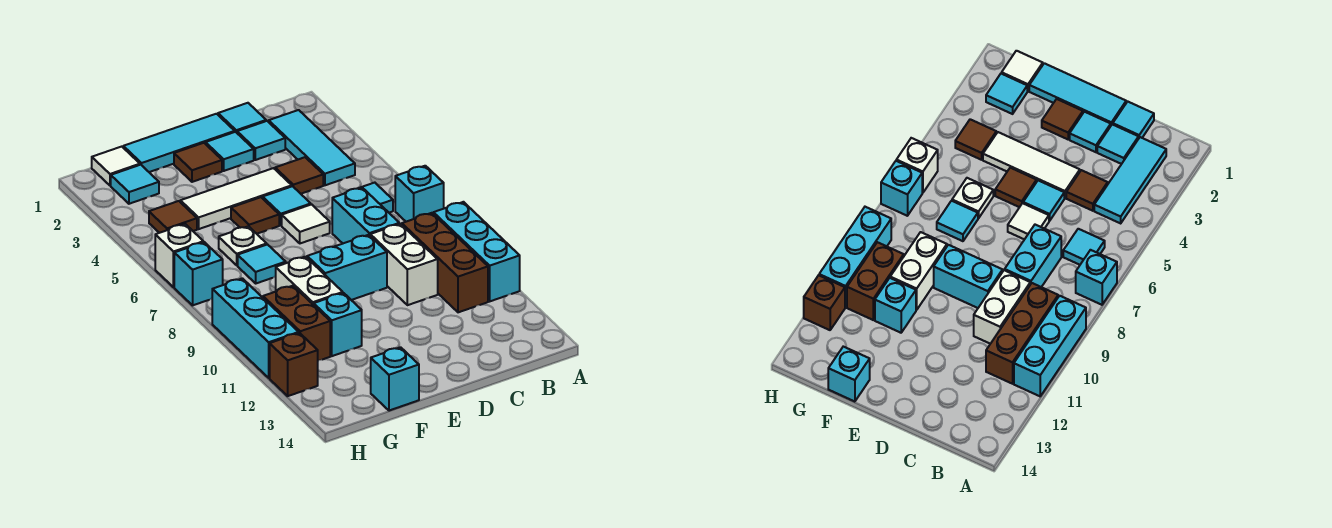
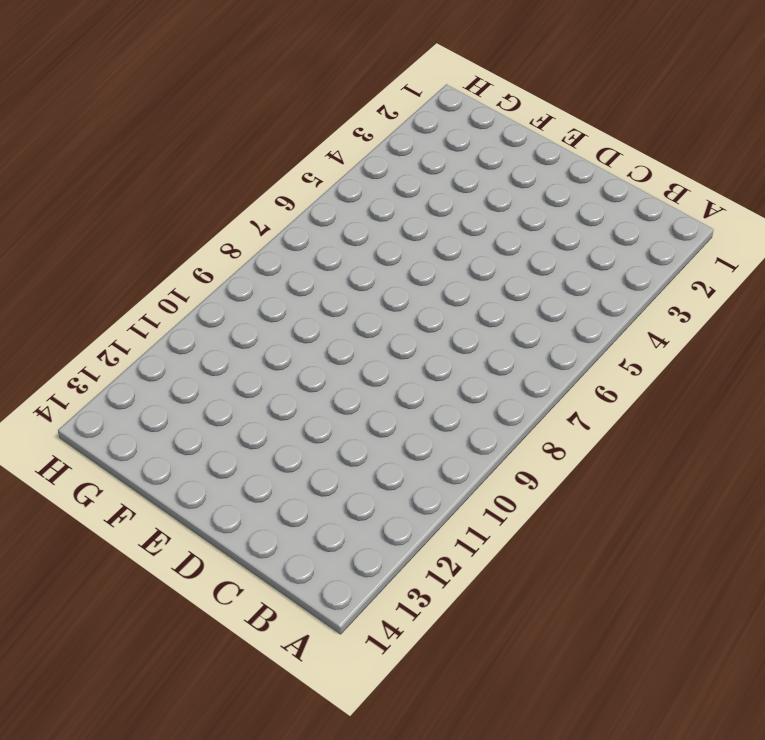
none -> cyan 1x1 brick [395,166,444,222]
none -> cyan 1x3 brick [433,202,520,301]
none -> cyan 1x3 tile [269,110,355,185]
none -> cyan 1x1 tile [358,183,393,213]

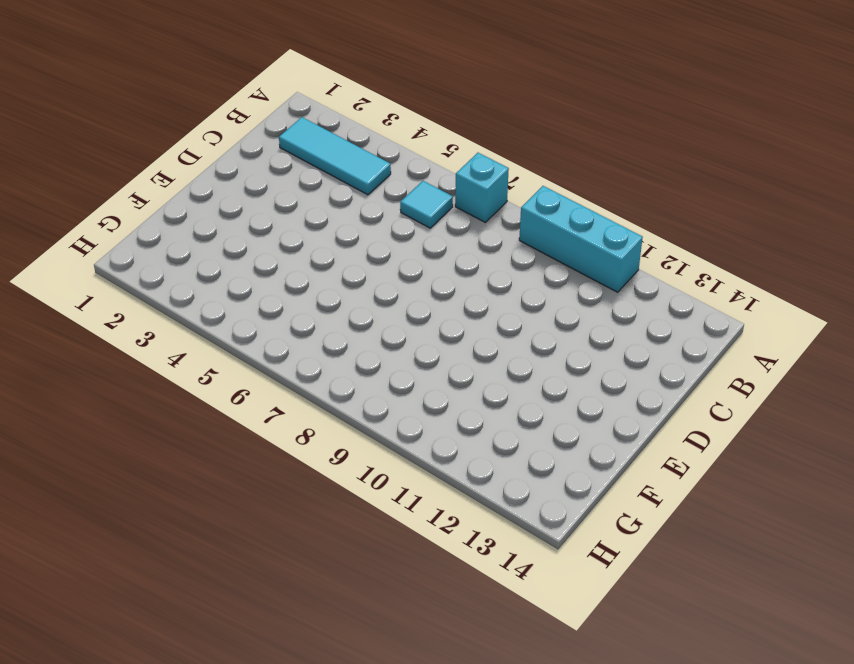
none -> brown 1x3 brick [402,213,488,312]
none -> cyan 1x1 tile [218,103,266,133]
none -> cyan 1x1 tile [237,121,285,160]
none -> brown 1x1 tile [275,157,323,194]

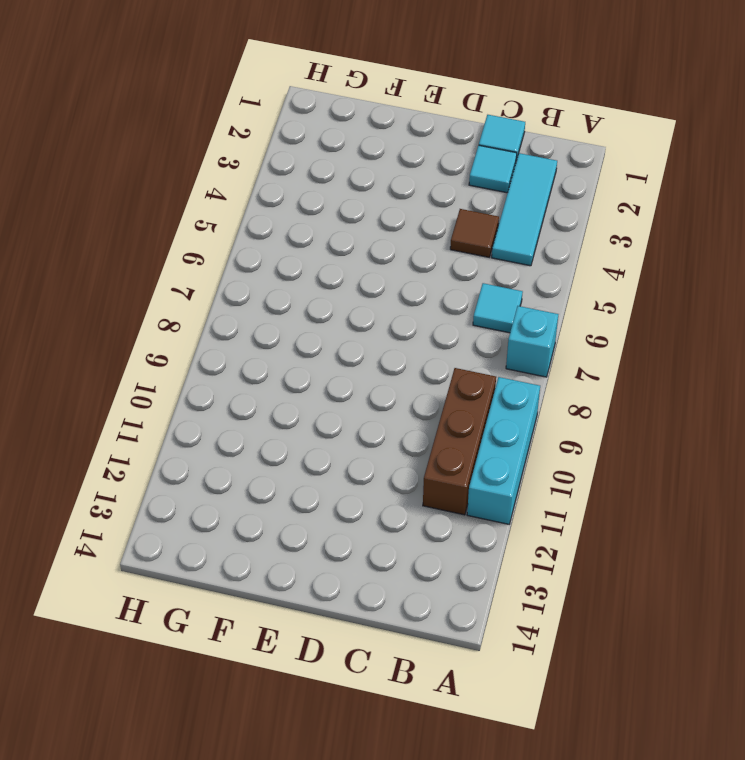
none -> cyan 1x2 brick [332,188,399,243]
none -> white 1x2 brick [370,224,438,305]
none -> cyan 1x3 tile [123,114,235,172]
none -> cyan 1x1 tile [206,132,254,171]

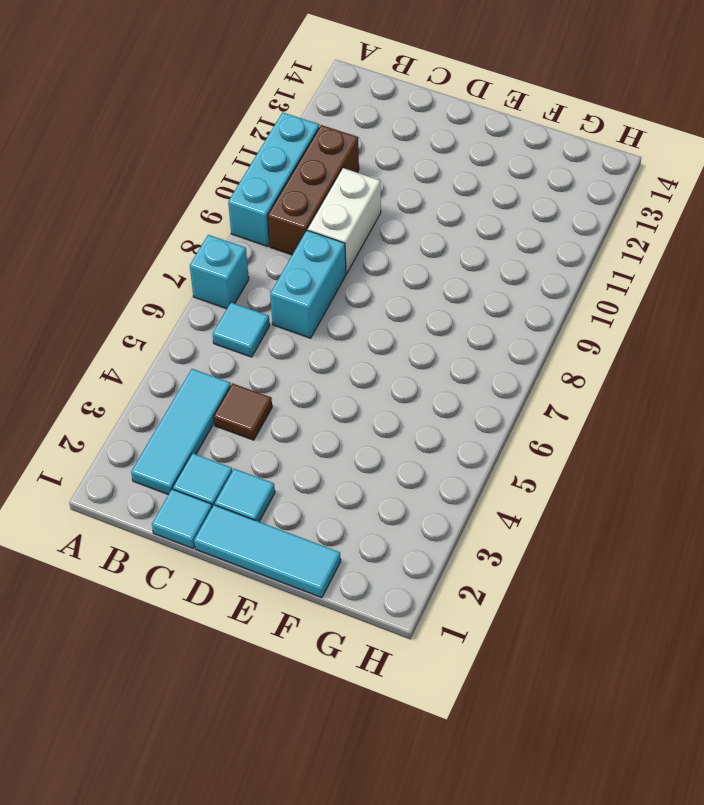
none -> white 1x3 tile [180,168,292,229]
none -> cyan 1x1 tile [263,186,311,225]
none -> white 1x1 tile [282,204,330,243]
none -> cyan 1x2 brick [307,235,387,300]

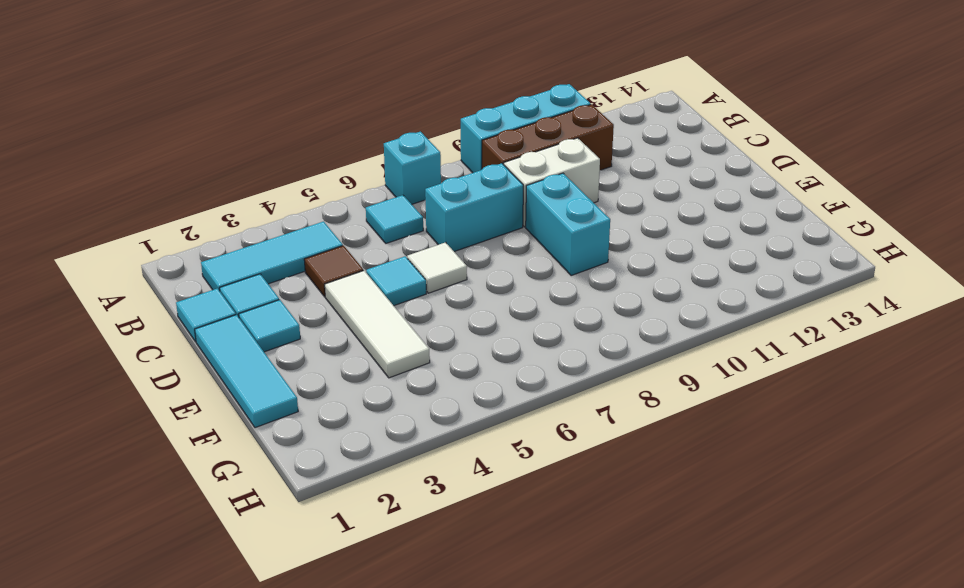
none -> brown 1x1 tile [174,143,222,182]
none -> brown 1x1 tile [231,197,279,234]
none -> white 1x1 plate [219,226,267,265]
none -> cyan 1x1 tile [238,244,286,283]

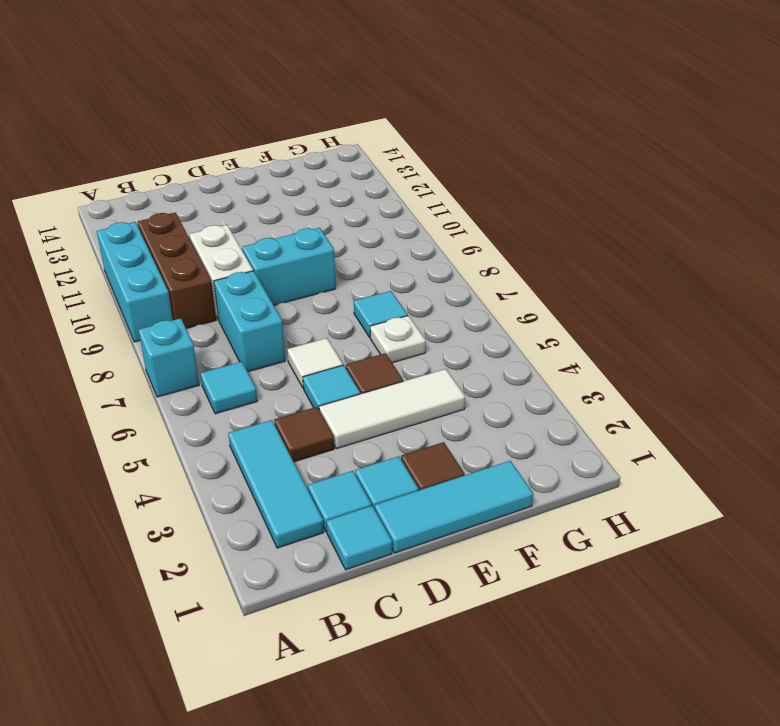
none -> white 1x2 brick [276,257,343,305]
none -> cyan 1x1 brick [314,293,362,356]
none -> cyan 1x1 brick [371,347,419,411]
none -> white 1x1 tile [92,147,140,186]

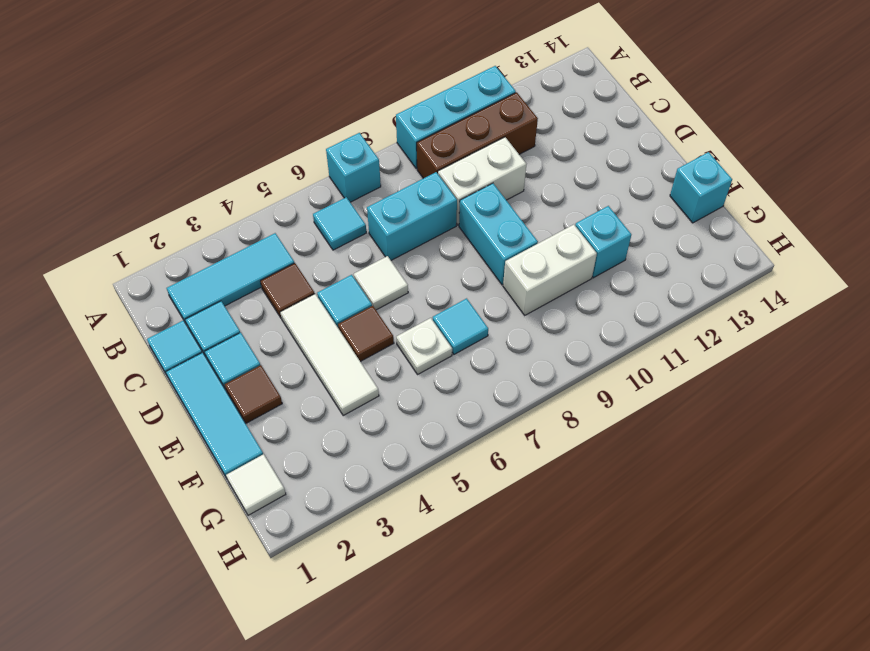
none -> cyan 1x1 tile [111,165,159,204]
none -> brown 1x1 tile [149,201,197,233]
none -> brown 1x2 brick [263,286,330,361]
none -> white 1x1 brick [155,224,204,287]

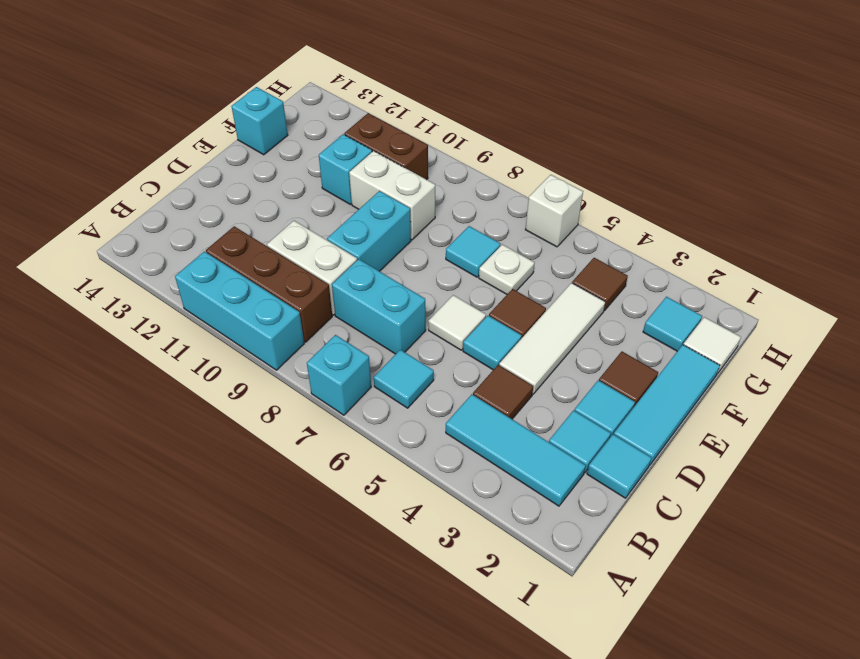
none -> cyan 1x1 brick [174,242,223,305]
none -> cyan 1x3 brick [212,278,299,378]
none -> brown 1x1 brick [270,333,318,396]

